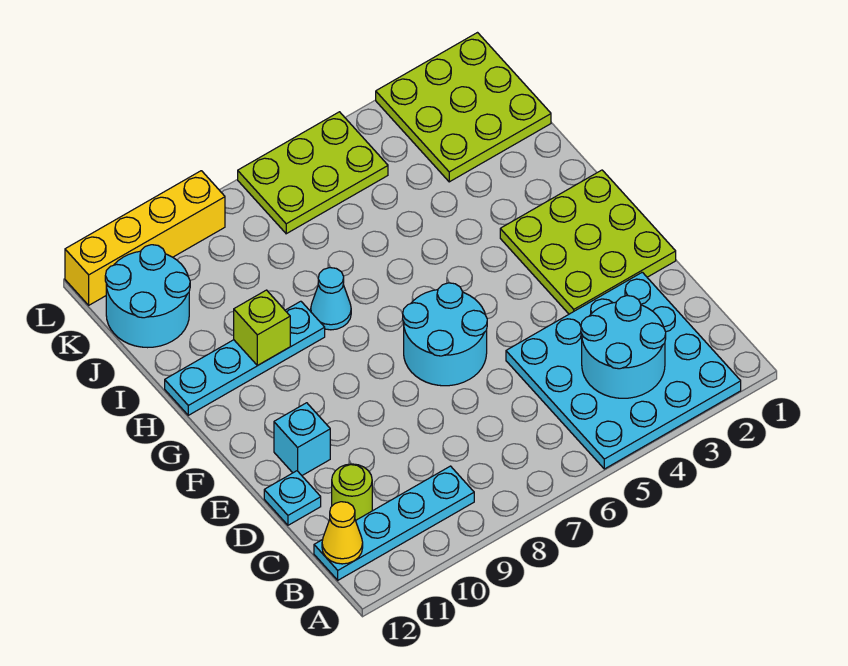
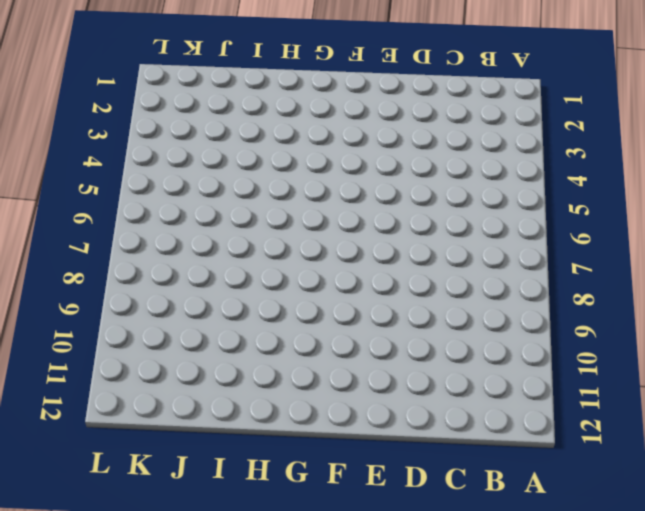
none -> cyan 4x4 plate [506,272,741,469]
none -> cyan 1x4 plate [314,466,474,580]
none -> lime 1x1 round brick [332,464,372,520]

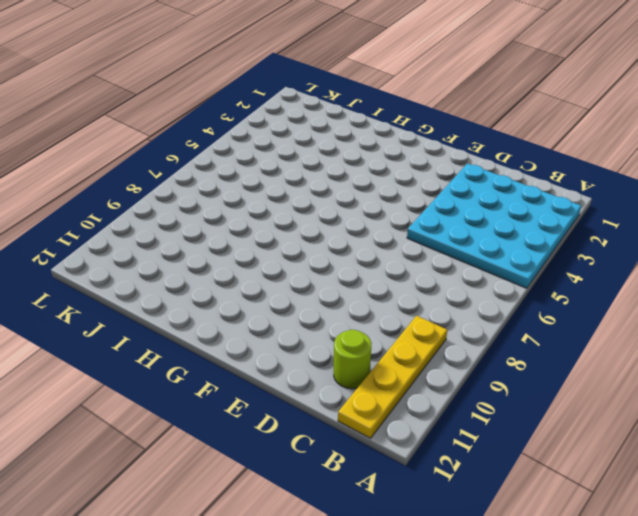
yellow 1x4 plate [338,316,447,438] -> cyan 1x4 plate [314,466,474,580]
none -> cyan 1x1 plate [264,471,321,525]
none -> lime 3x3 plate [500,170,676,314]
none -> cyan 2x2 round brick [403,283,487,386]

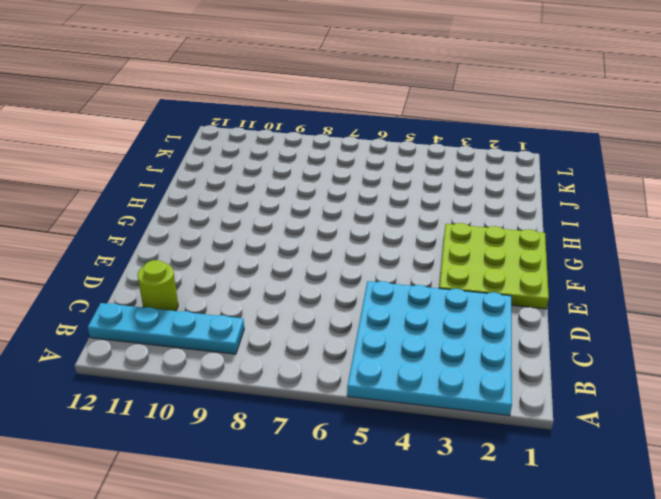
none -> cyan 1x1 plate [264,471,321,525]
none -> cyan 2x2 round brick [403,283,487,386]
none -> cyan 1x1 brick [274,403,330,475]

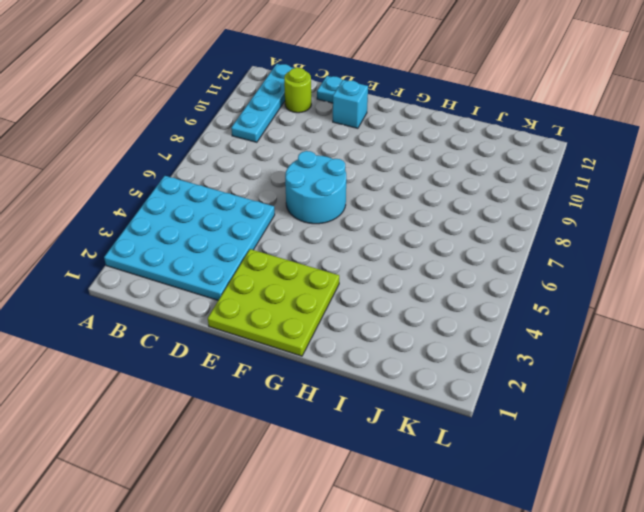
none -> cyan 1x1 cone [311,268,351,330]
none -> cyan 1x4 plate [165,301,325,415]
none -> lime 3x3 plate [376,33,551,182]

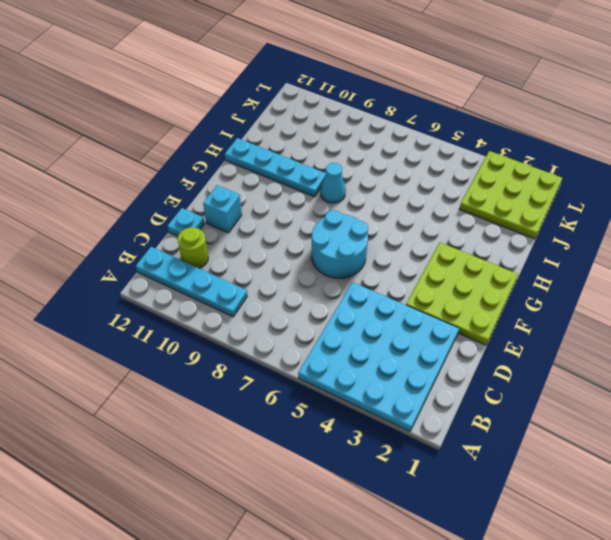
none -> cyan 2x2 round brick [105,245,190,348]
none -> lime 2x3 plate [238,112,388,234]
none -> yellow 1x4 brick [65,171,225,305]

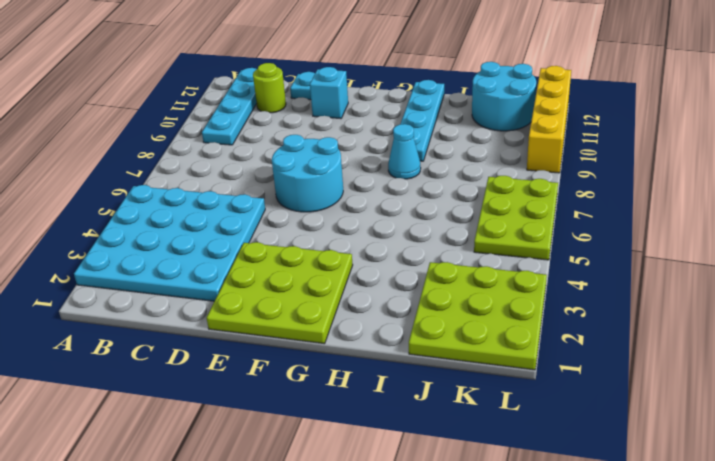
none -> cyan 2x2 round brick [581,296,666,398]
none -> yellow 1x1 cone [322,502,363,564]
none -> lime 1x1 brick [234,290,290,365]

